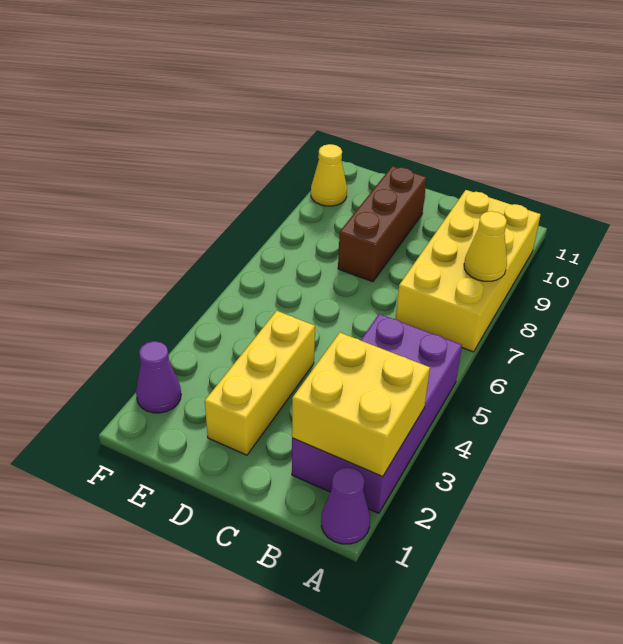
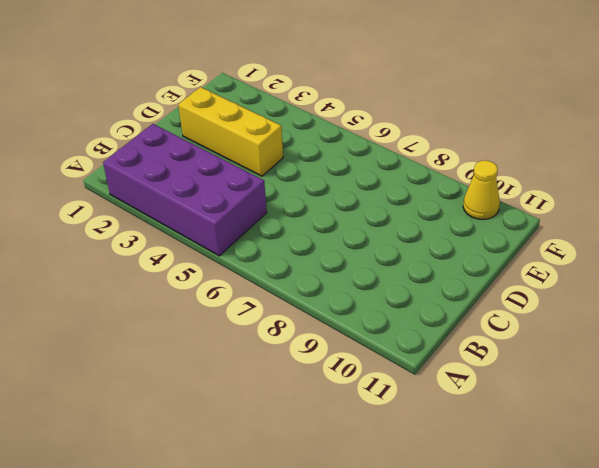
none -> purple 1x1 cone [321,467,370,544]
none -> yellow 2x4 brick [396,190,541,352]

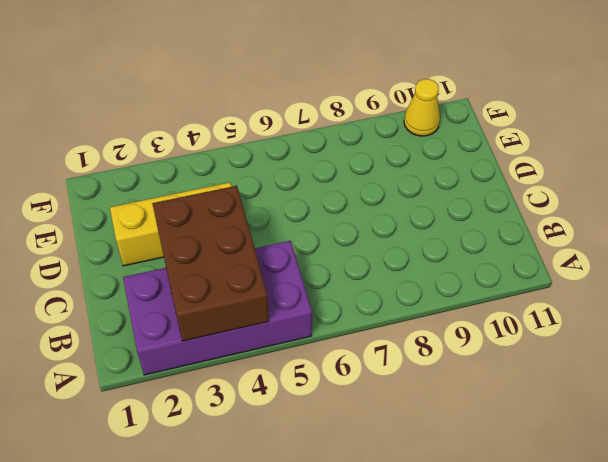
brown 2x3 brick [152,186,269,341] -> yellow 2x2 brick [292,333,430,477]
none -> purple 1x1 cone [321,467,370,544]
none -> yellow 2x4 brick [396,190,541,352]

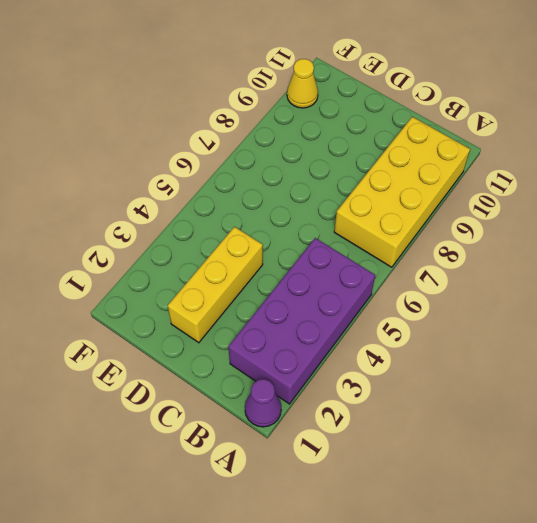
none -> brown 1x3 brick [338,166,427,282]
none -> purple 1x1 cone [136,341,181,413]

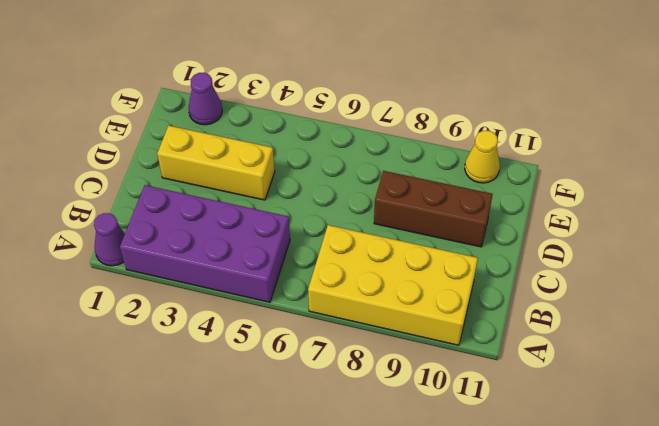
none -> yellow 2x2 brick [292,333,430,477]
none -> yellow 1x1 cone [464,211,507,281]

